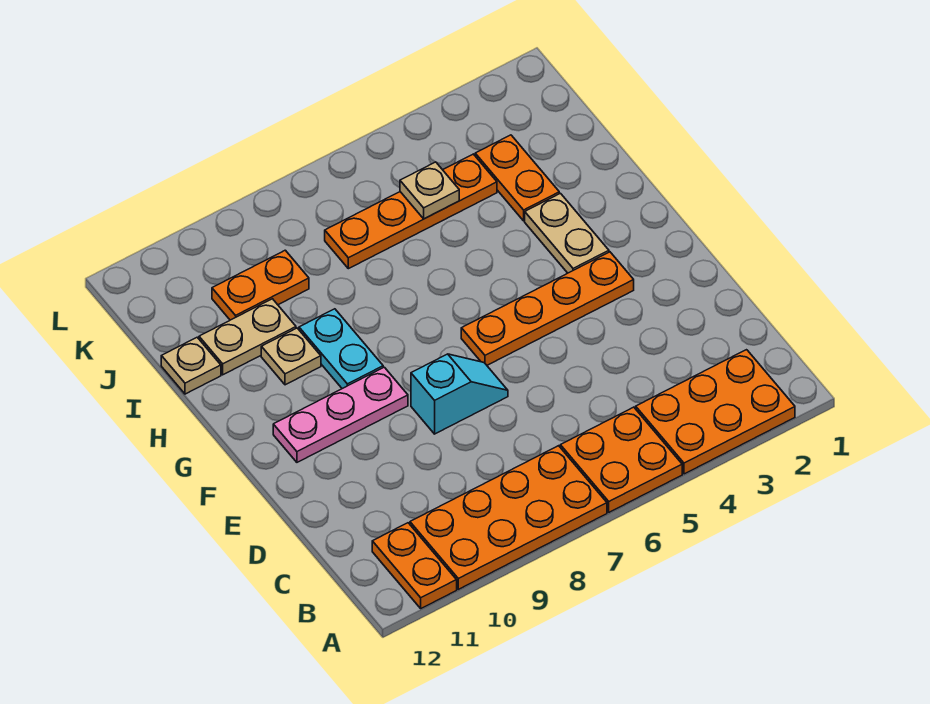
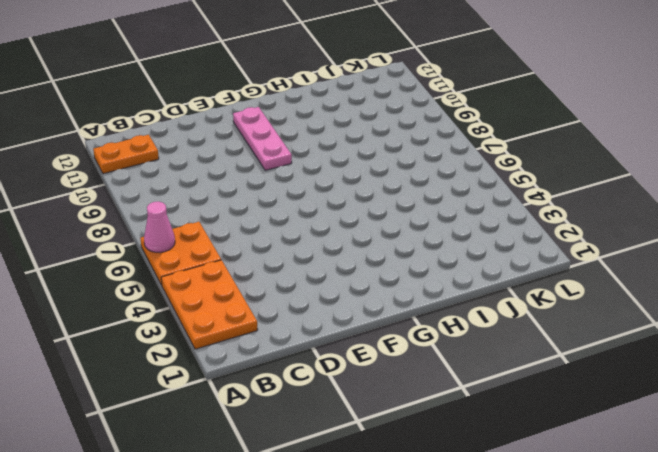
pink 1x1 cone [144,201,175,253] -> none
none -> orange 2x4 plate [410,446,607,589]
none -> cyan 1x2 slope [411,354,508,434]
none -> orange 1x4 plate [461,252,634,365]

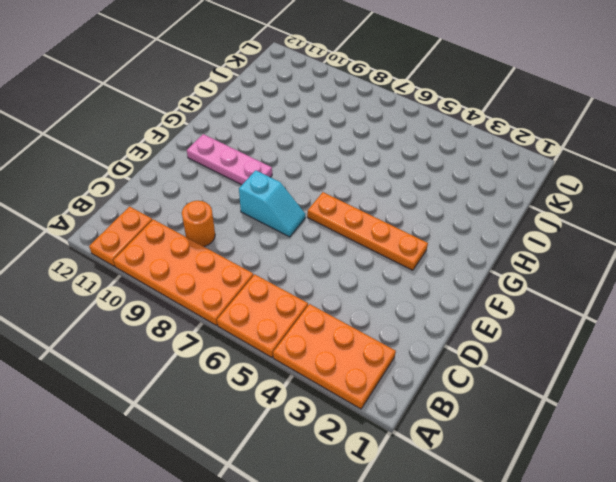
orange 1x1 round brick [182,201,215,246] -> none
none -> tan 1x2 plate [525,193,609,273]
none -> cyan 1x2 plate [299,309,383,389]
none -> tan 1x1 plate [261,328,321,385]

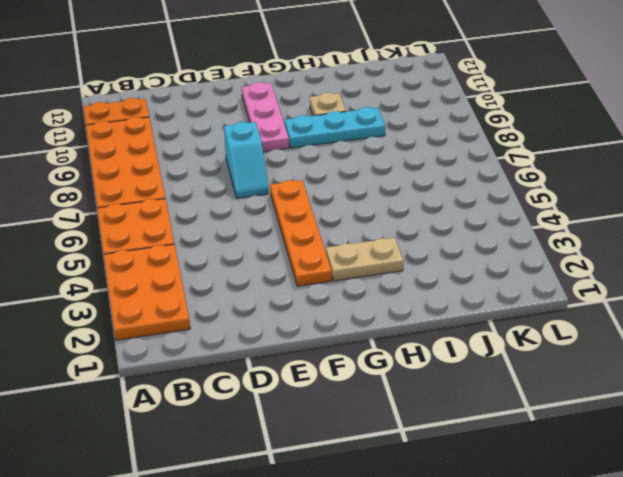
cyan 1x3 plate [285,107,385,148] -> cyan 1x2 plate [299,309,383,389]
none -> orange 1x2 plate [475,135,559,221]
none -> tan 1x2 plate [199,299,296,375]
none -> tan 1x1 plate [161,337,221,394]

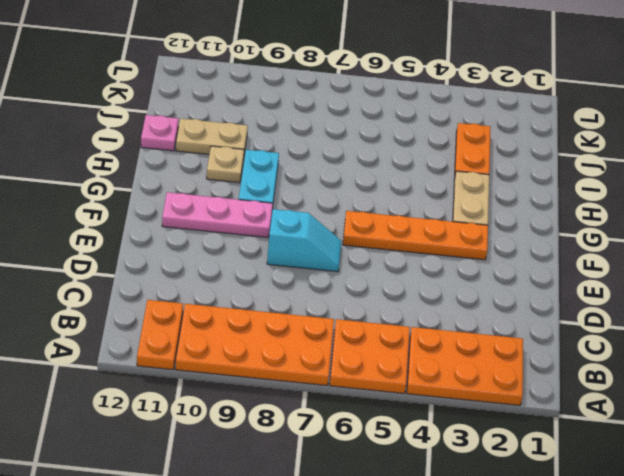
pink 1x1 plate [141,115,178,151] -> tan 1x1 plate [161,337,221,394]
none -> orange 1x4 plate [325,154,497,269]
none -> orange 1x2 plate [212,250,309,320]
none -> tan 1x1 plate [400,162,459,219]

